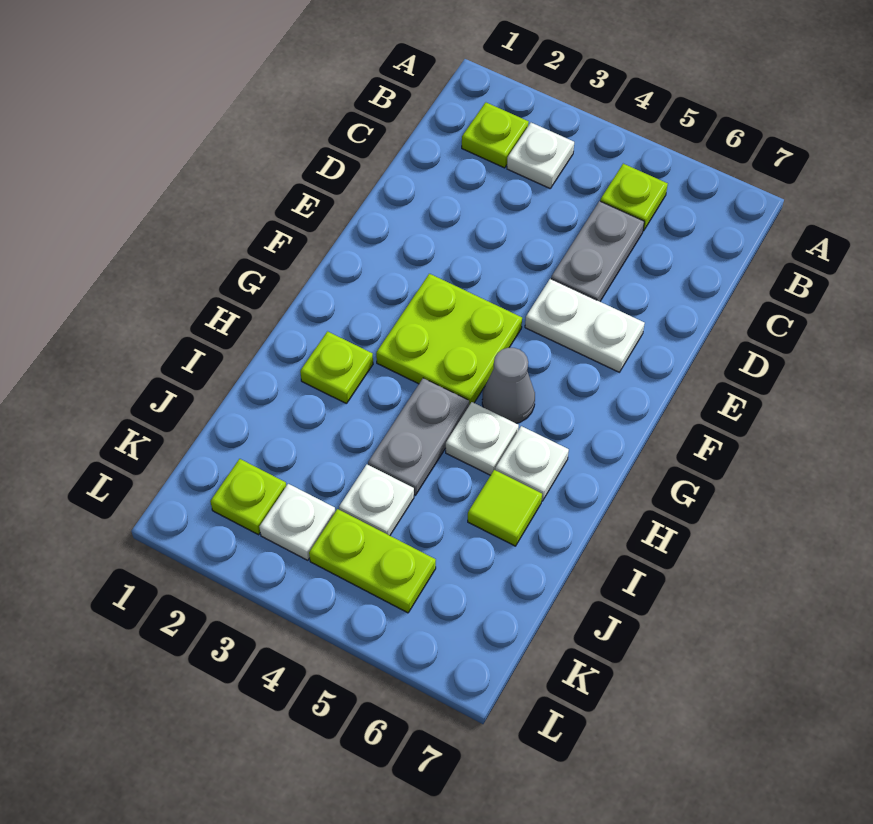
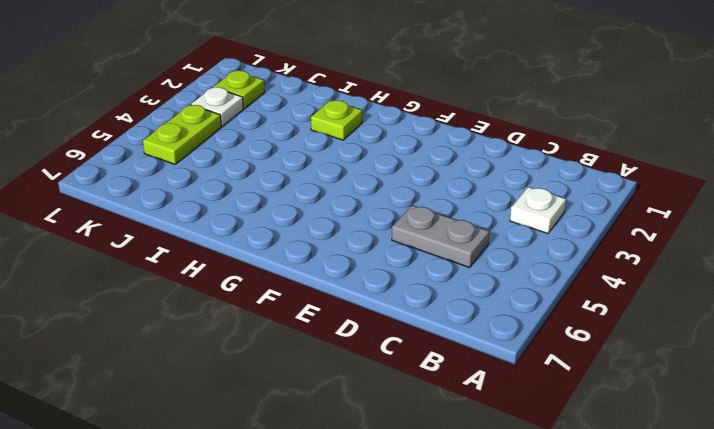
none -> lime 1x1 plate [462,102,529,168]
none -> lime 1x1 plate [600,164,668,231]
none -> white 1x2 plate [525,279,645,372]

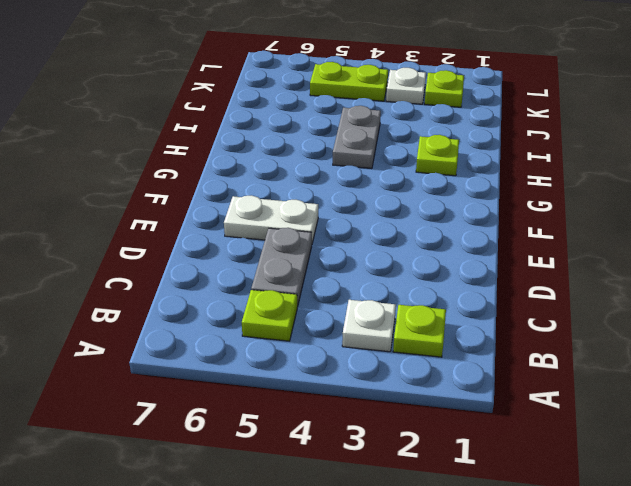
none -> lime 2x2 plate [376,274,522,405]
none -> grey 1x1 cone [482,348,535,423]
none -> white 1x1 plate [446,402,519,475]

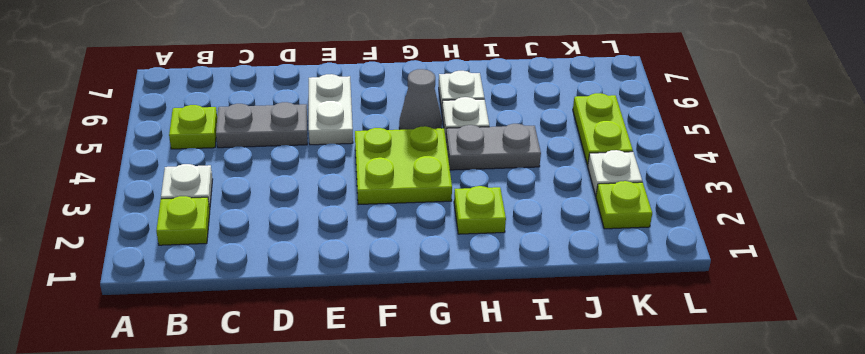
none -> lime 1x1 tile [468,470,542,546]
none -> white 1x1 plate [339,465,414,536]

